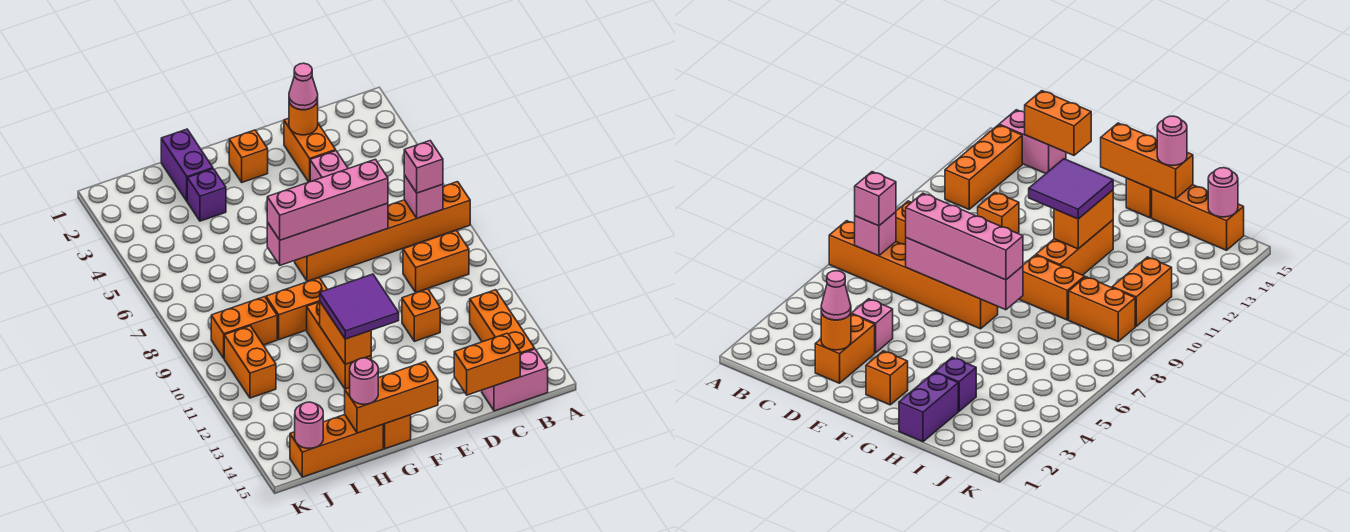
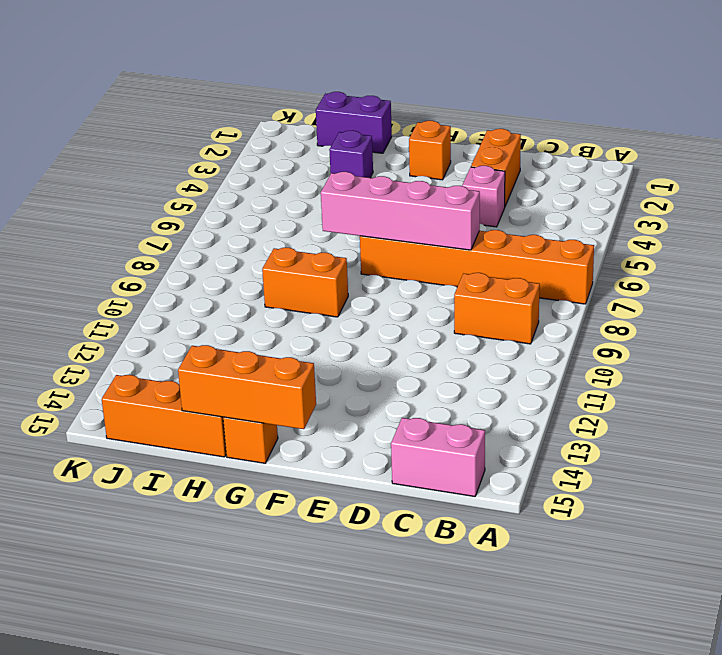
purple 1x2 brick [316,92,392,153] -> purple 1x2 brick turned to [161,129,213,201]
none -> orange 1x3 brick [470,290,535,354]
none -> orange 1x1 brick [402,289,440,341]
none -> orange 1x3 brick [307,302,371,389]

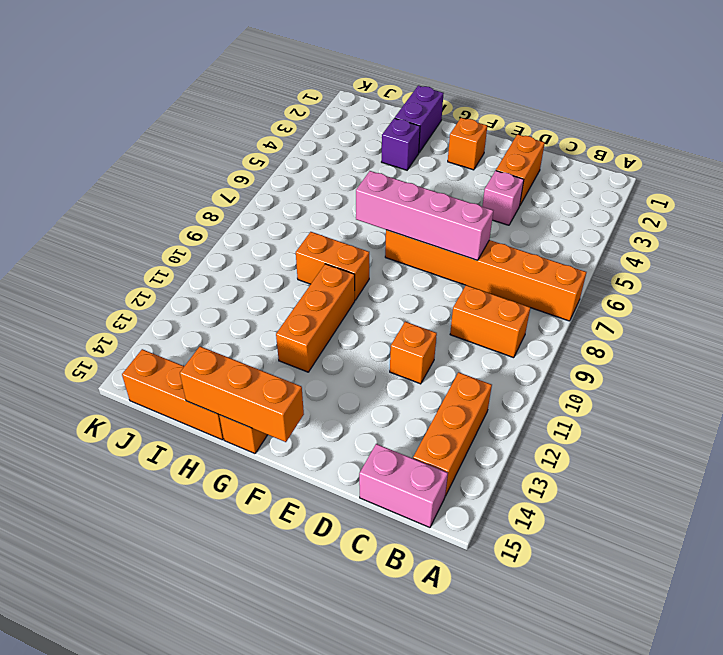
none -> orange 1x2 brick [211,297,277,358]
none -> orange 1x2 brick [224,326,276,398]
none -> pink 1x1 brick [404,175,443,218]

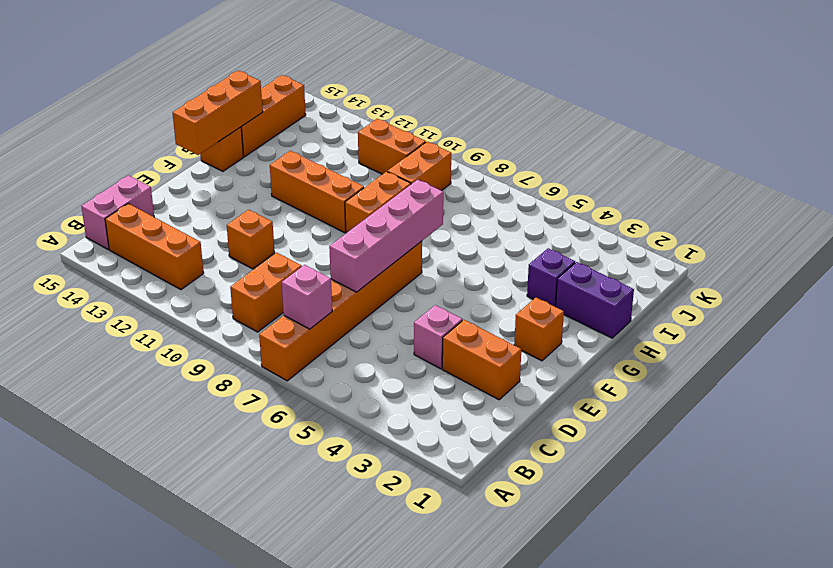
none -> orange 1x2 brick [454,333,520,395]
none -> orange 1x1 round brick [289,101,318,135]
none -> orange 1x2 brick [320,302,371,364]

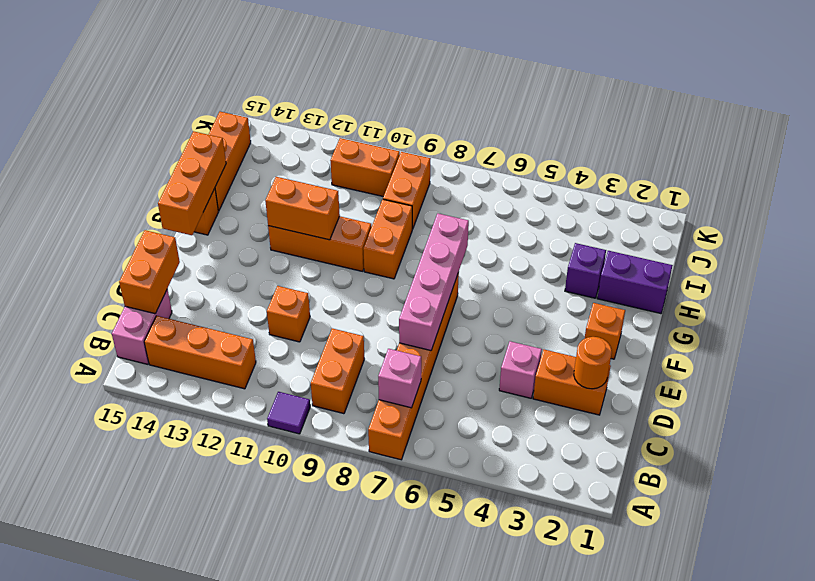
purple 1x1 tile [267,392,310,434] -> none
none -> pink 1x1 round brick [295,402,323,448]
none -> pink 1x1 brick [404,141,443,193]
none -> pink 1x1 cone [289,63,318,110]

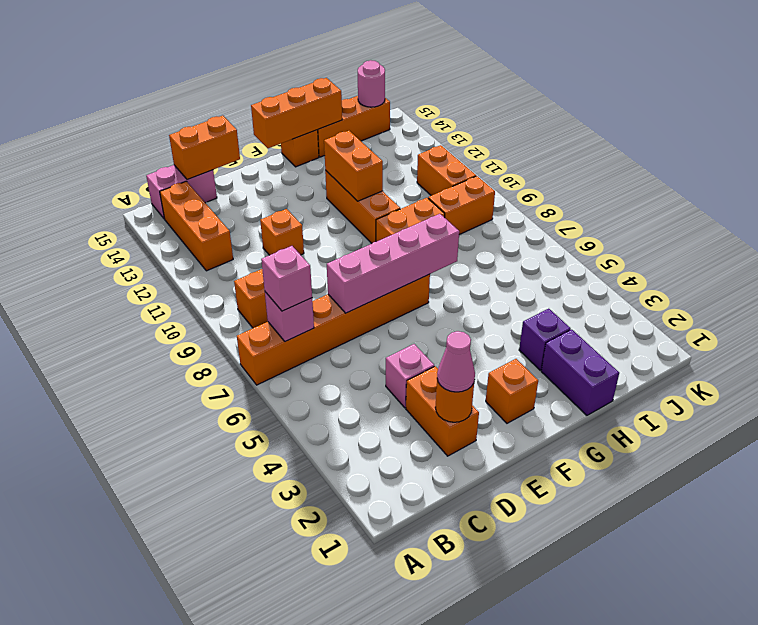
none -> pink 1x4 brick [267,159,388,240]
none -> purple 2x2 tile [320,274,399,339]
none -> pink 1x1 round brick [350,358,378,404]

